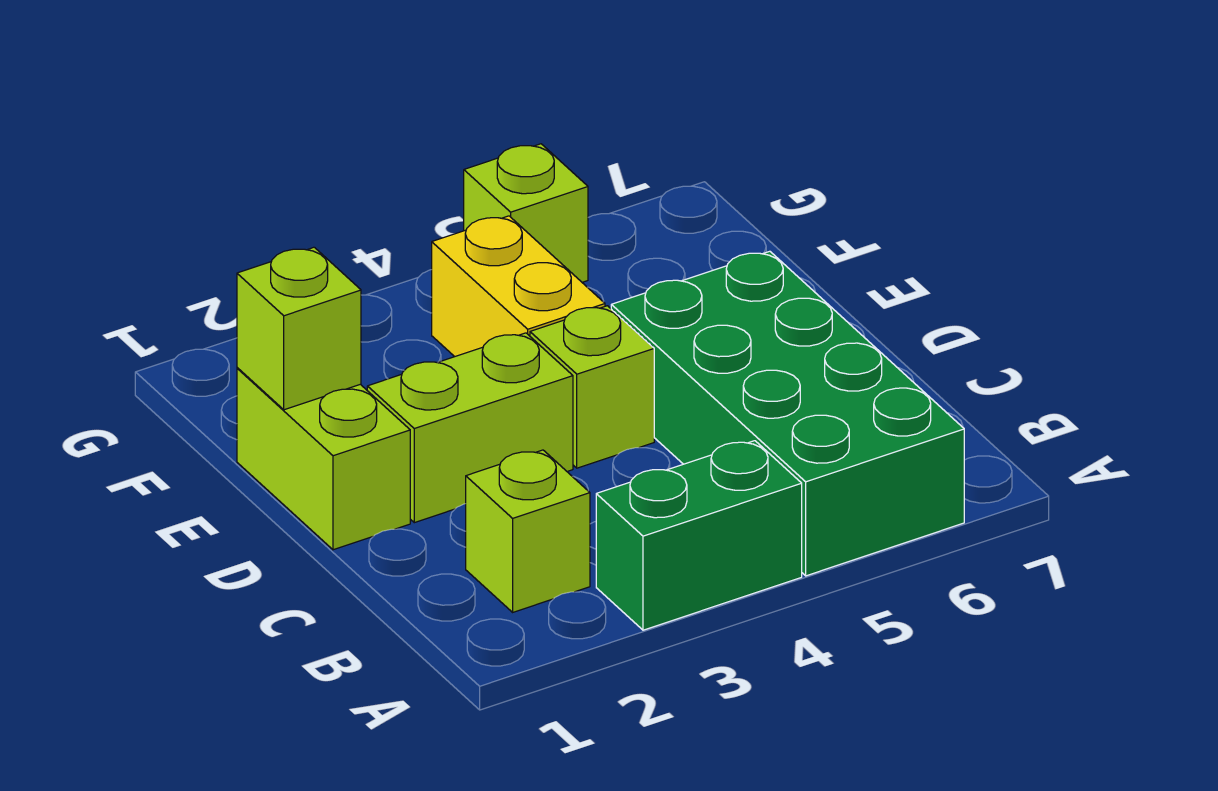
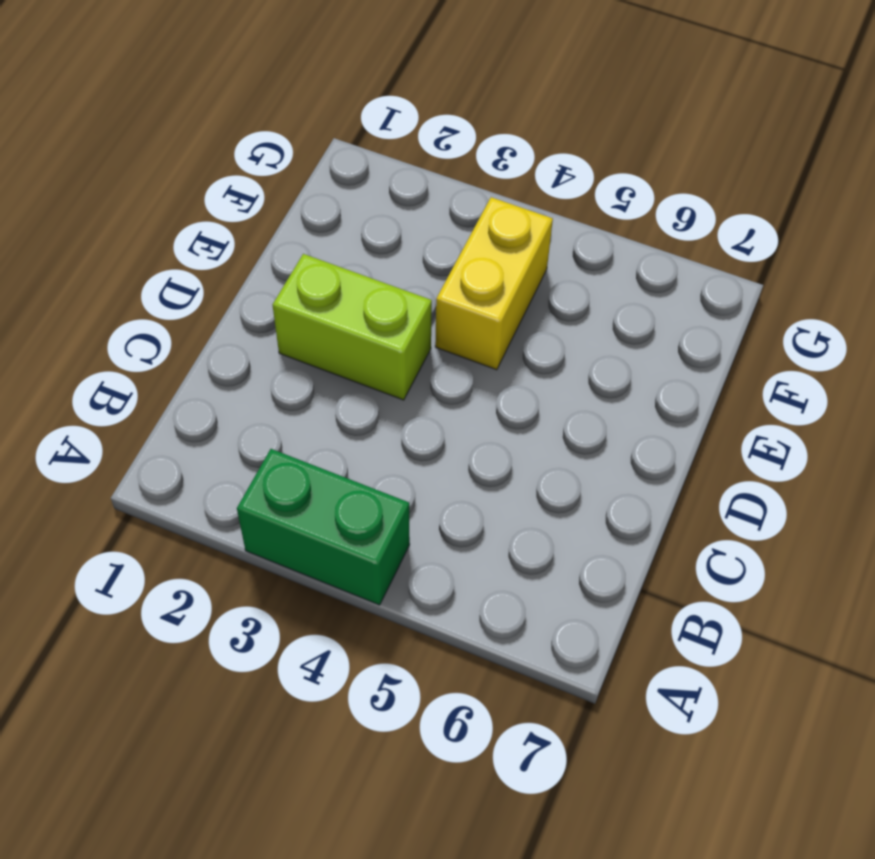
none -> green 2x4 brick [611,251,964,576]
none -> lime 1x1 brick [466,450,590,612]

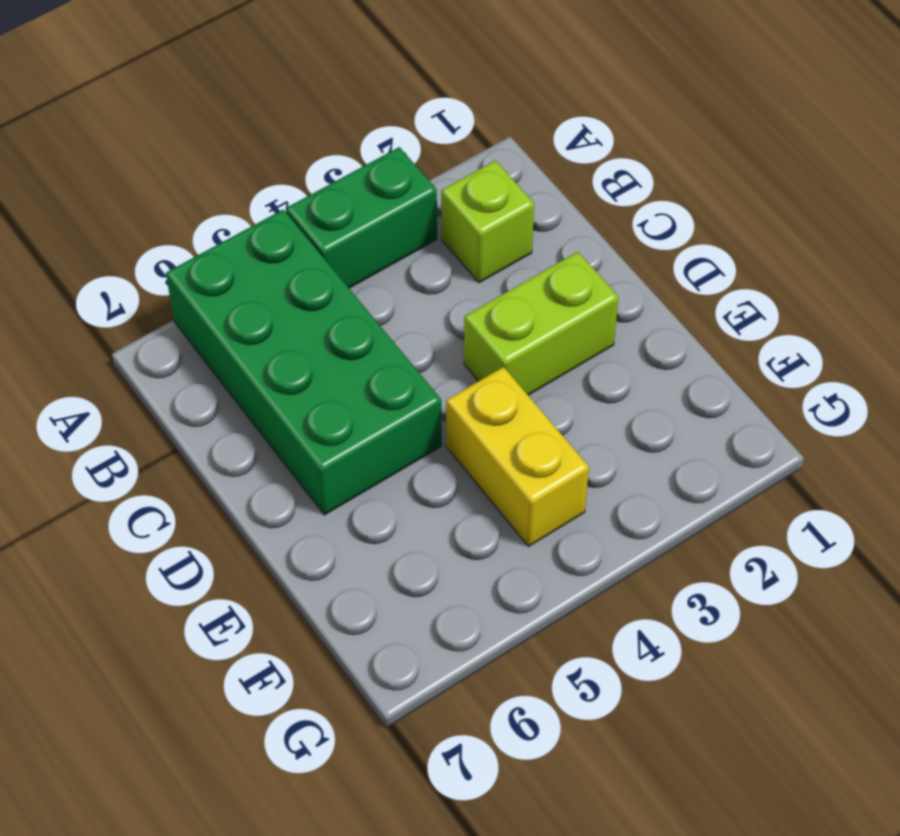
none -> lime 1x2 brick [237,368,410,550]
none -> lime 1x1 brick [530,306,654,468]

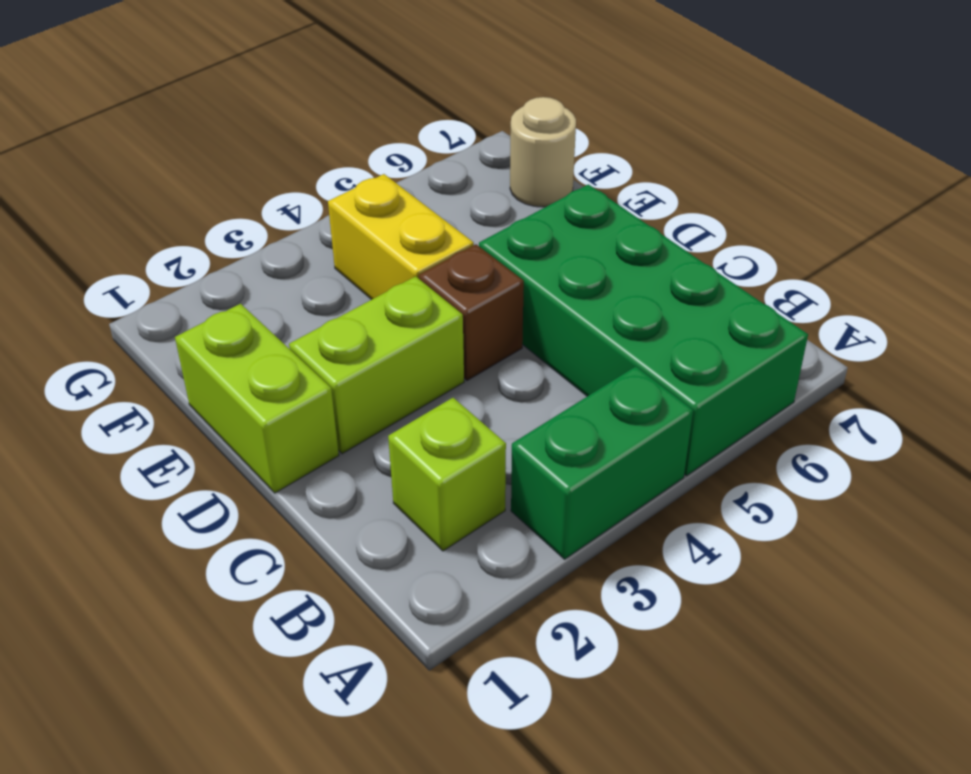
brown 1x1 brick [419,244,524,380] -> lime 1x1 brick [530,306,654,468]
tan 1x1 round brick [510,97,576,207] -> none
none -> lime 1x1 brick [464,144,588,282]
none -> lime 1x1 brick [237,247,361,410]

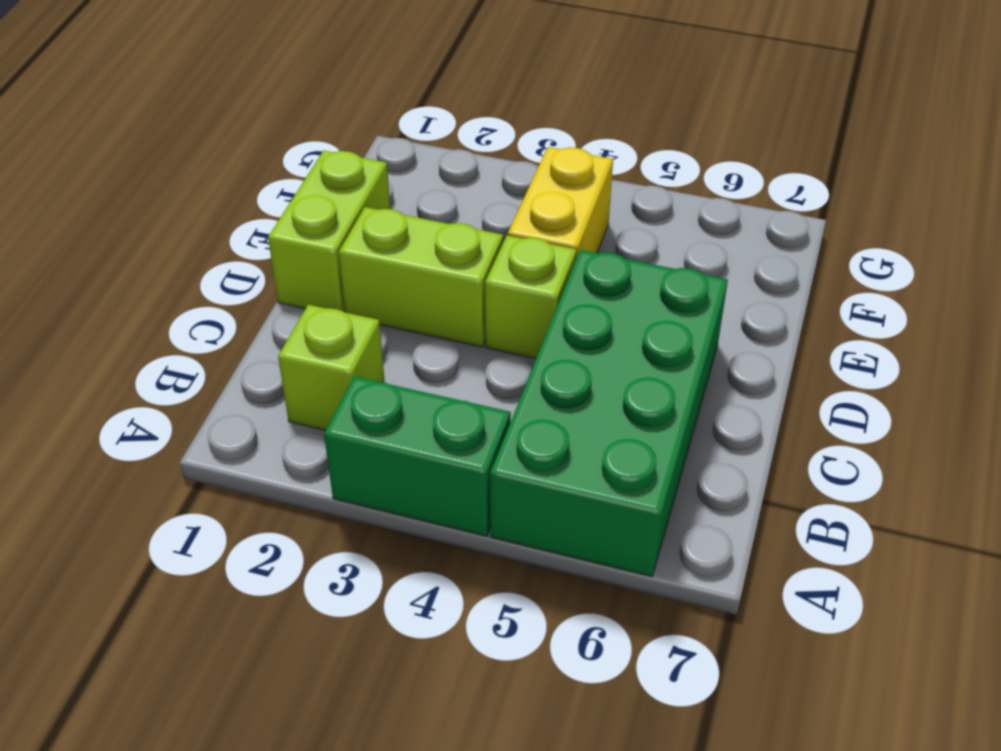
none -> lime 1x1 brick [464,144,588,282]
none -> lime 1x1 brick [237,247,361,410]

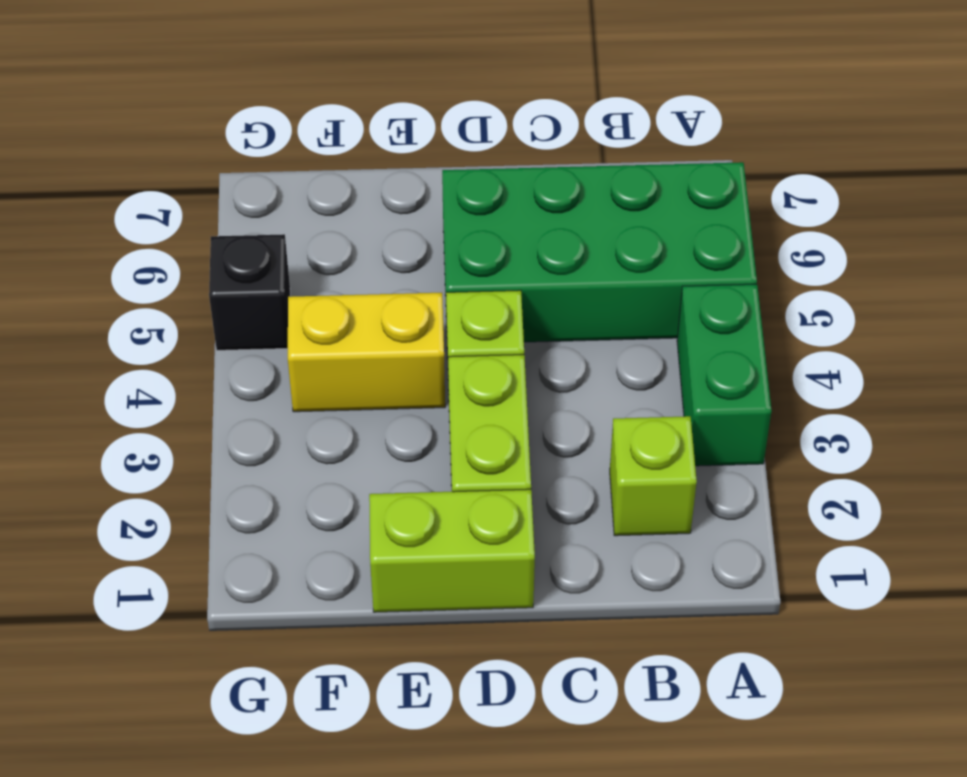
black 1x1 brick [209,234,290,350] -> lime 1x1 brick [464,144,588,282]
none -> lime 1x1 brick [237,247,361,410]

